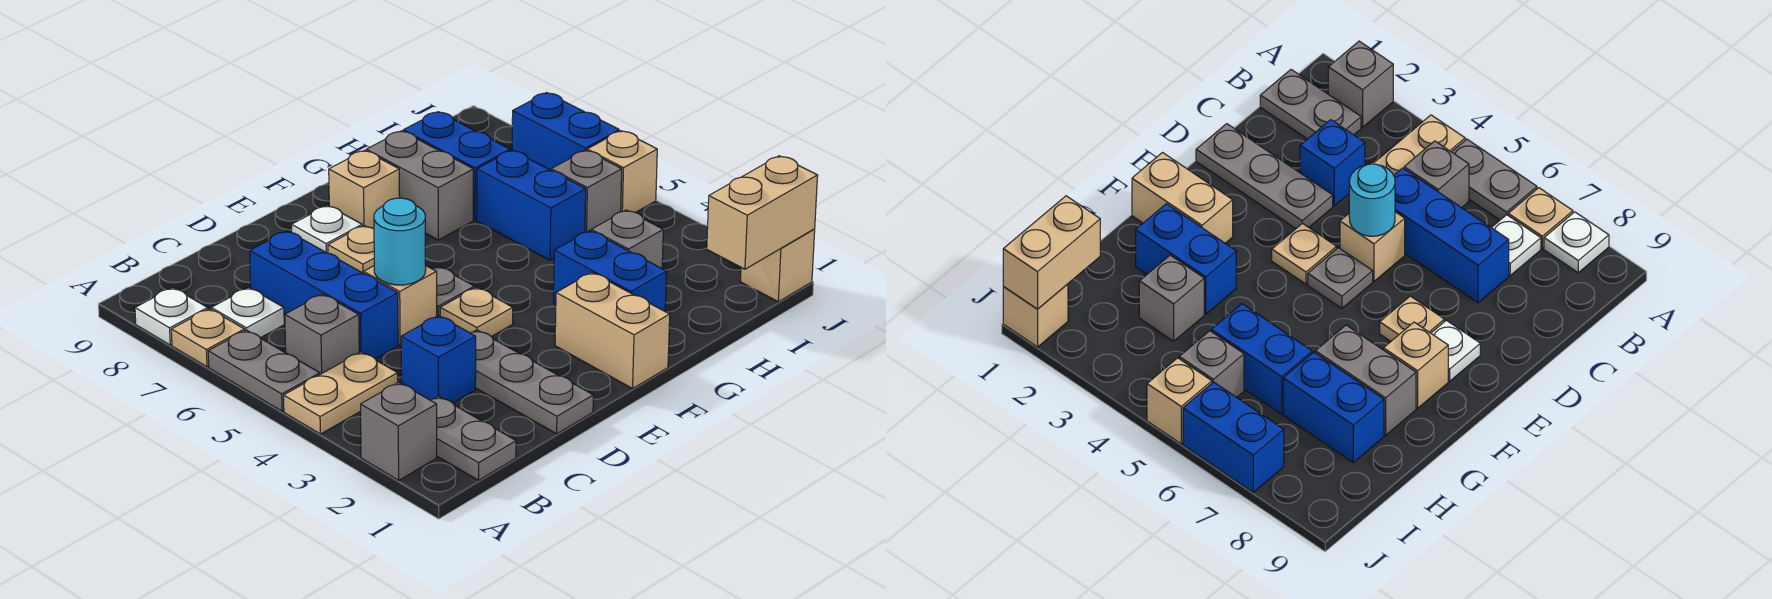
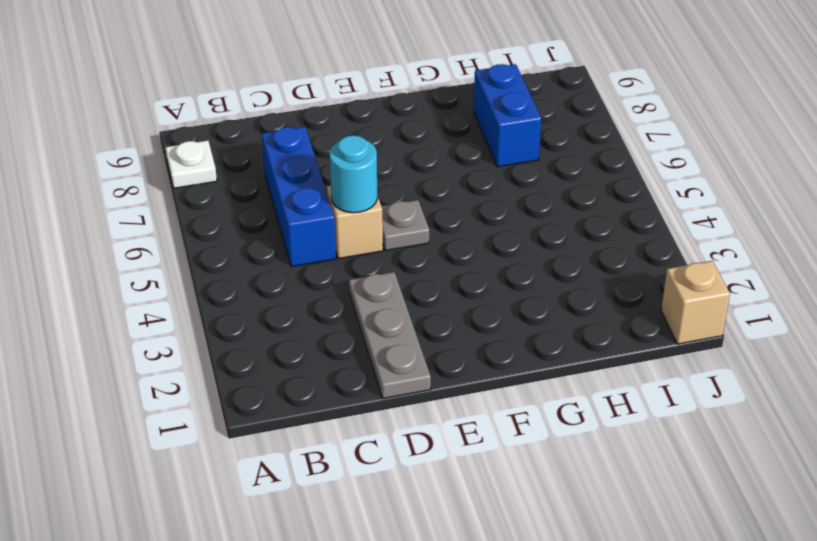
none -> grey 1x1 brick [361,382,437,480]
none -> tan 1x2 plate [284,352,398,434]
none -> grey 1x2 plate [208,330,320,411]

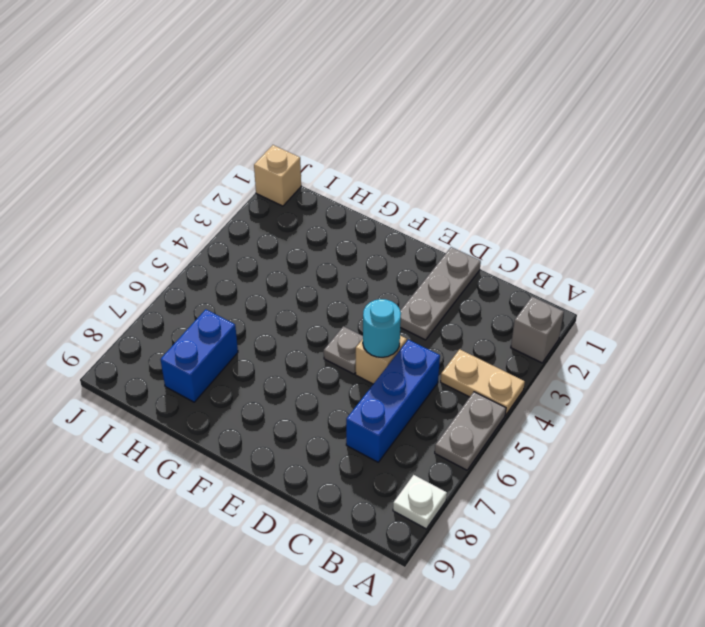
none -> tan 1x1 plate [171,309,245,367]
none -> grey 1x2 plate [431,396,516,480]
none -> grey 1x1 brick [285,294,359,374]

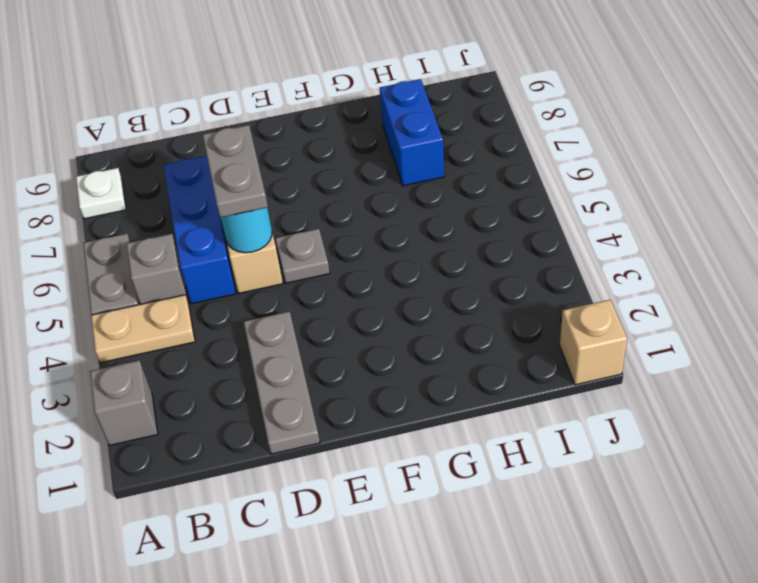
grey 1x2 plate [203,125,268,218] -> grey 1x2 plate moved to [431,396,516,480]
none -> tan 1x1 plate [171,309,245,367]
none -> white 1x1 plate [211,287,284,338]
none -> blue 1x1 brick [401,315,476,403]

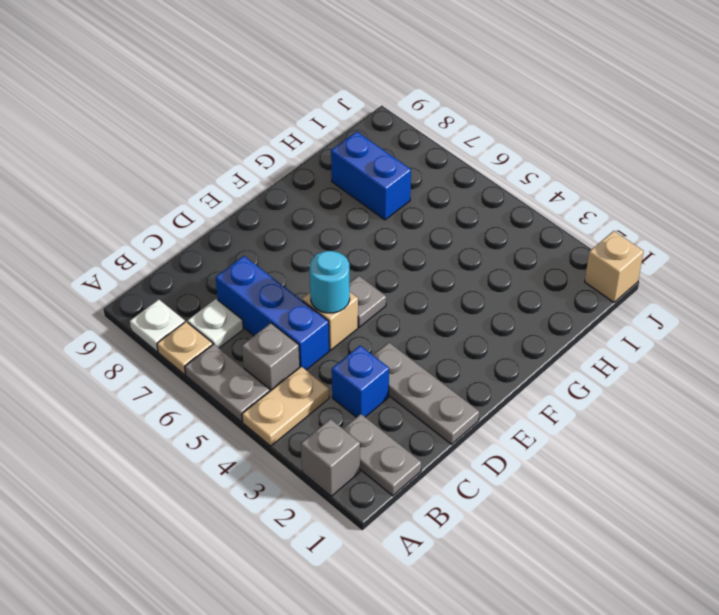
none -> tan 1x1 plate [440,287,513,337]
none -> tan 1x1 plate [328,226,374,273]
none -> white 1x1 plate [292,205,362,253]

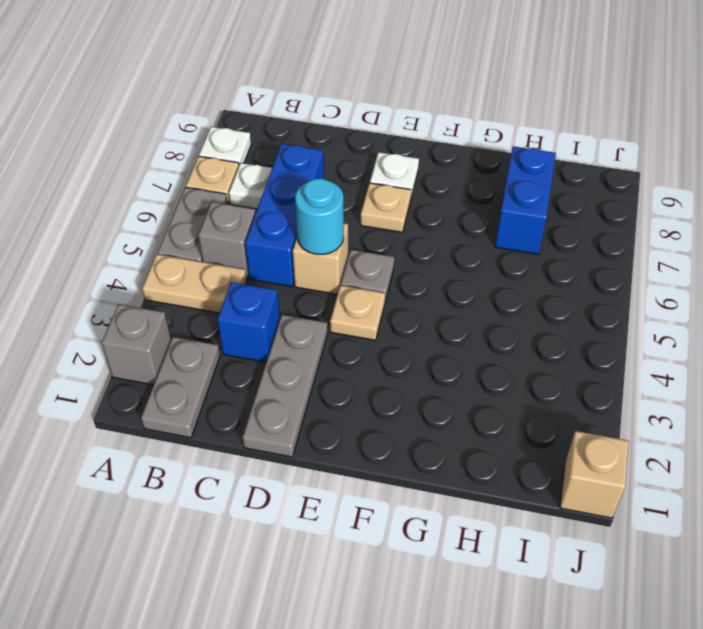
none -> tan 1x2 brick [555,272,670,389]
none -> tan 1x1 brick [329,150,400,229]
none -> blue 1x2 brick [554,230,667,311]

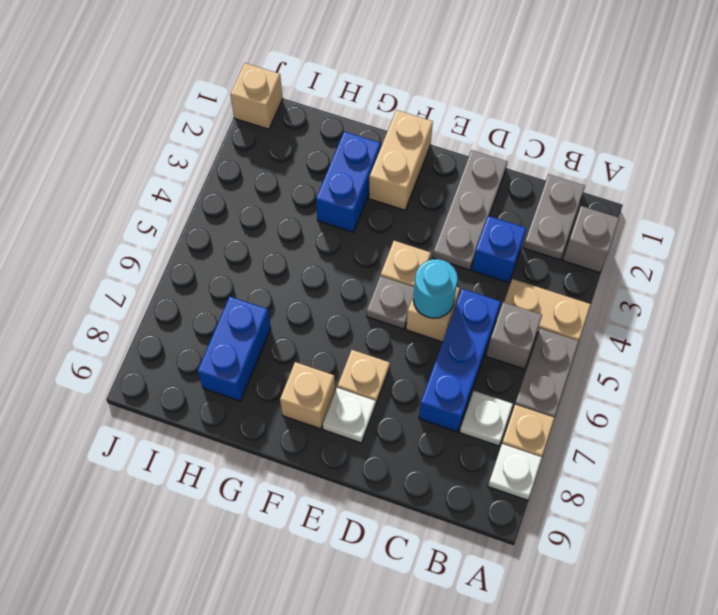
none -> grey 1x2 brick [366,131,473,240]
none -> grey 1x1 brick [591,210,663,268]
none -> blue 1x2 brick [477,150,586,260]

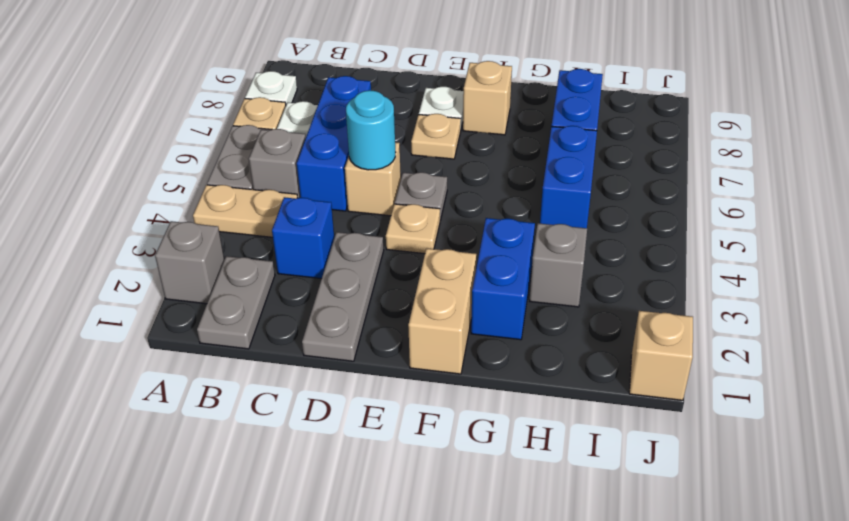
none -> grey 1x2 brick [366,131,473,240]
none -> grey 1x1 brick [551,150,622,232]
none -> tan 1x1 brick [587,131,657,213]

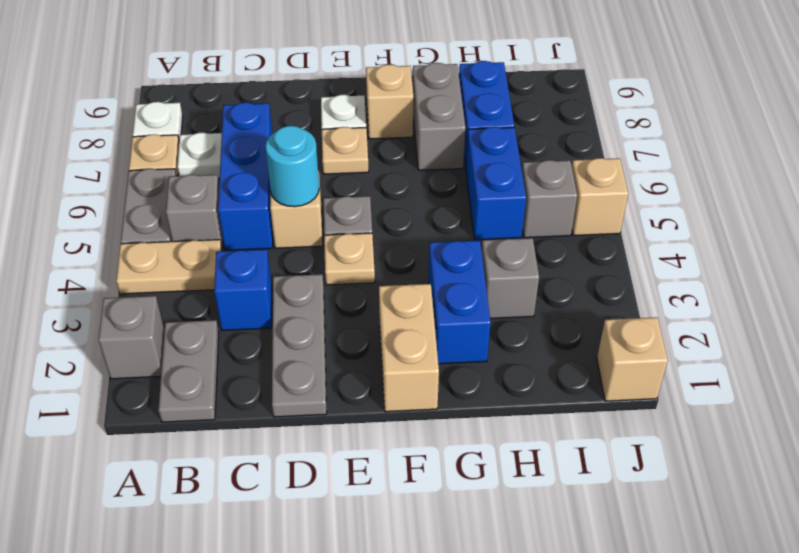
none -> blue 1x2 brick [512,93,619,170]
none -> tan 1x2 brick [707,156,818,269]

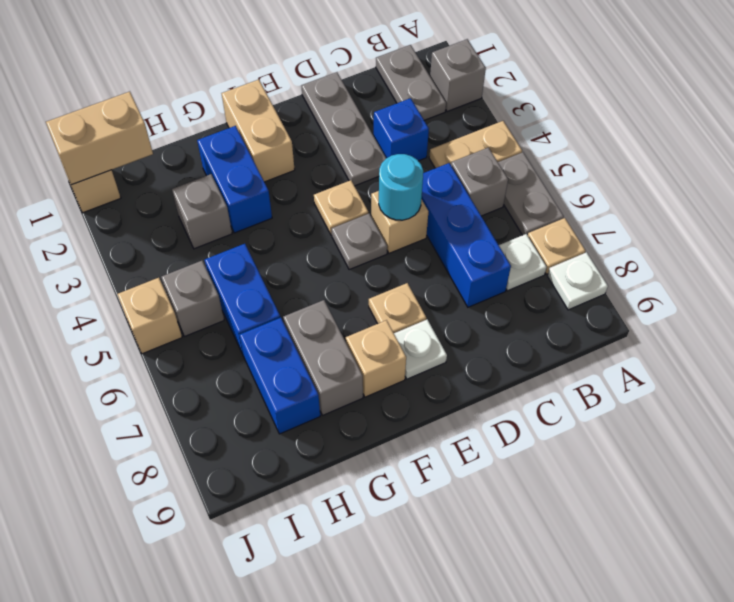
none -> blue 1x2 brick [512,93,619,170]

